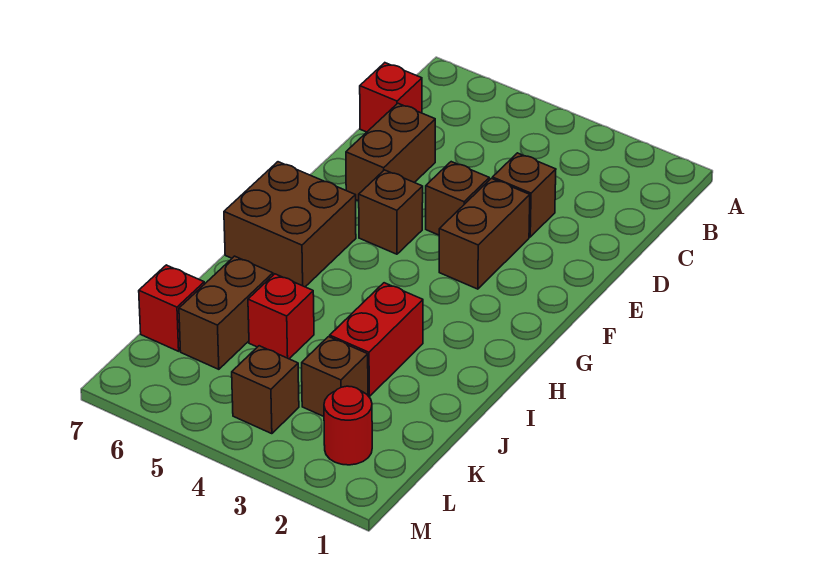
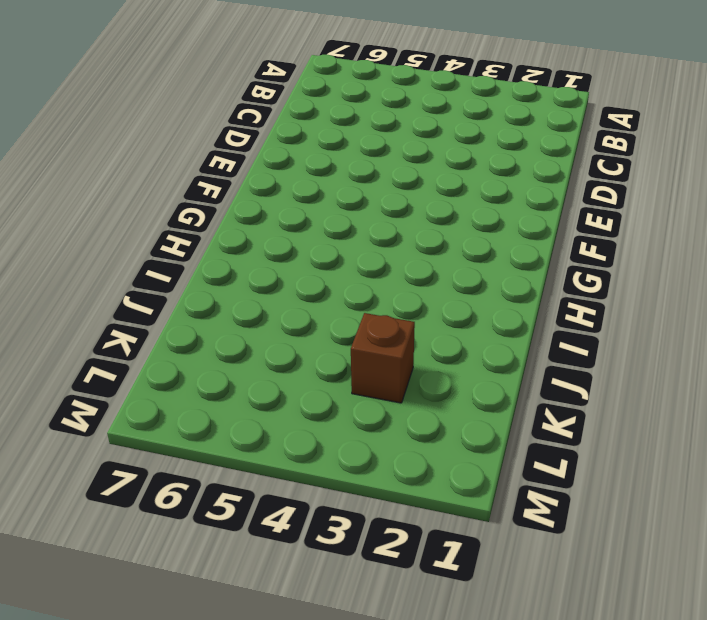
none -> red 1x1 brick [360,63,422,132]
none -> brown 1x1 brick [492,153,556,237]
none -> brown 1x2 brick [346,103,435,201]

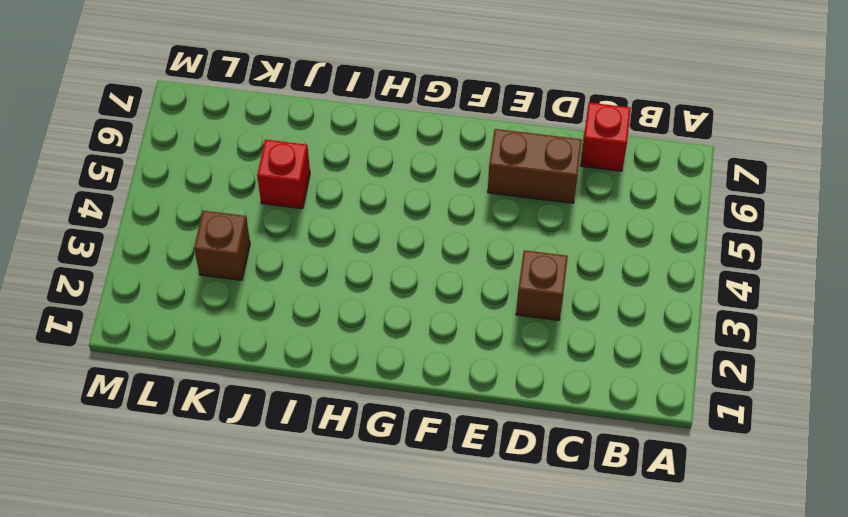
none -> brown 1x2 brick [439,178,530,289]
none -> brown 1x1 brick [426,162,489,235]
none -> brown 1x1 brick [359,170,423,254]

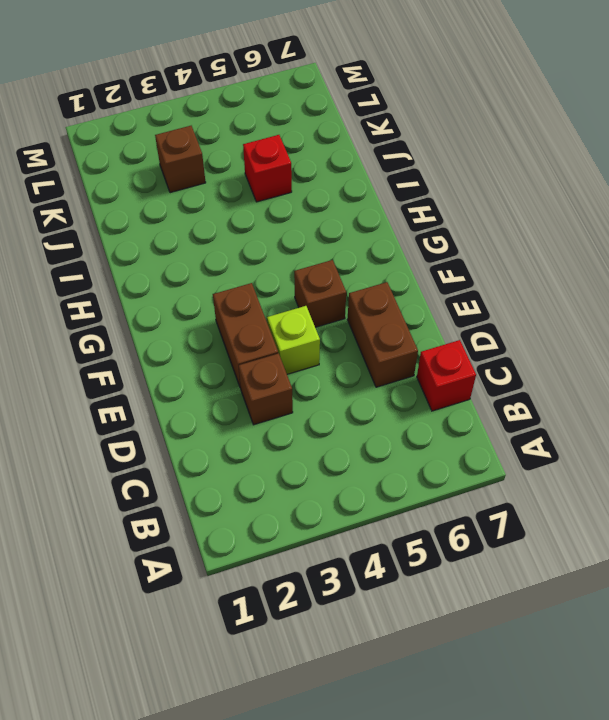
lime 1x1 brick [267,306,320,374] -> brown 1x1 brick [426,162,489,235]
none -> brown 2x2 brick [224,162,356,287]
none -> red 1x2 brick [330,283,423,396]
none -> brown 1x2 brick [179,256,273,369]

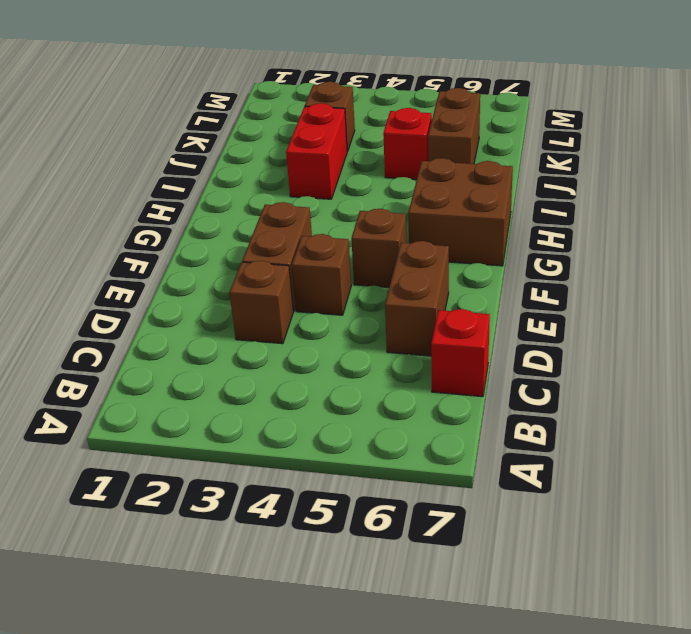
none -> red 1x1 brick [139,265,204,351]
none -> red 1x1 round brick [324,386,372,465]
none -> brown 1x1 brick [232,346,299,434]

